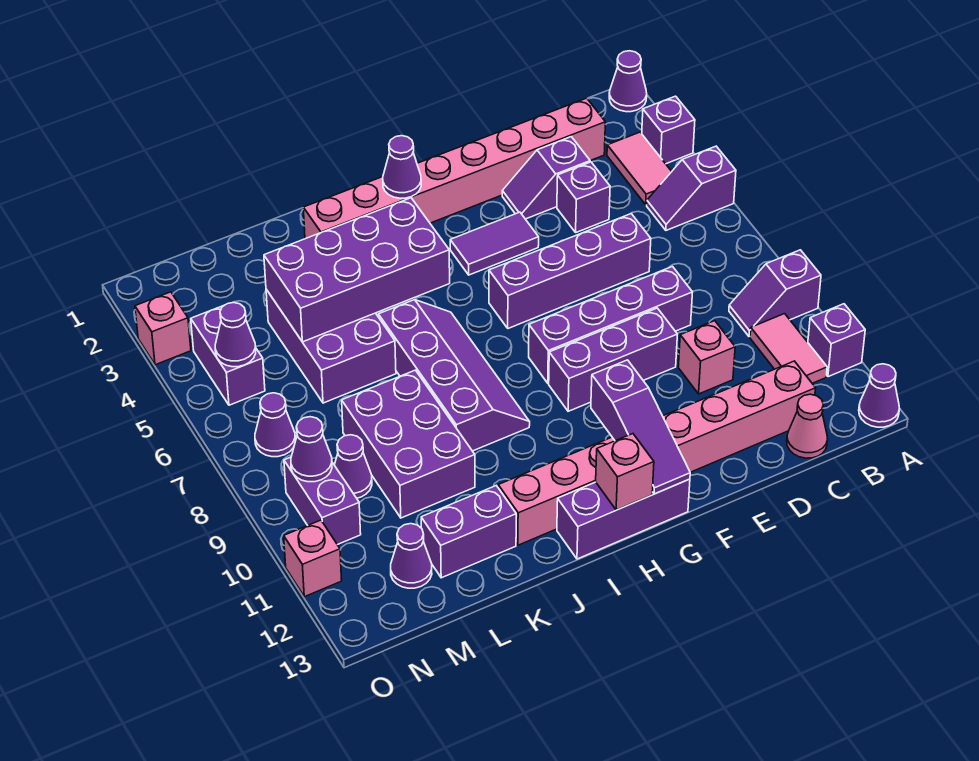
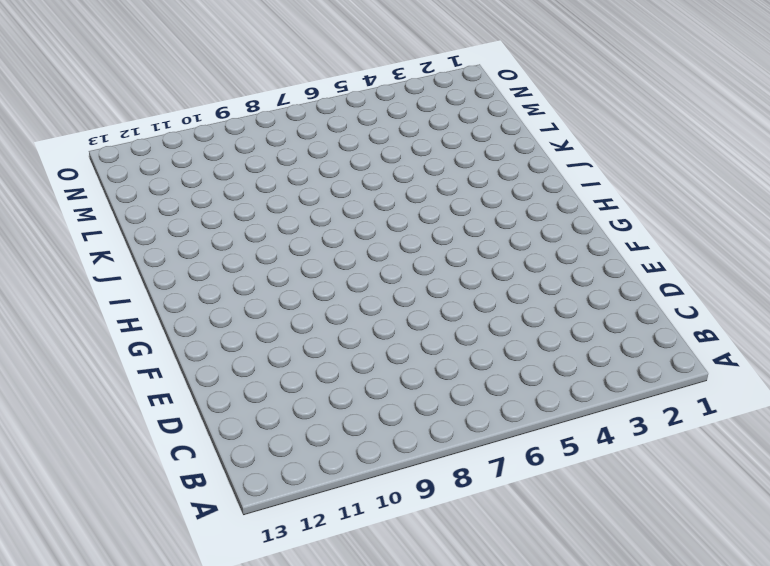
none -> purple 1x1 cone [609,51,647,112]
none -> purple 1x1 brick [642,96,695,164]
none -> purple 1x2 slope [647,146,736,230]
none -> purple 1x2 slope [729,250,821,337]

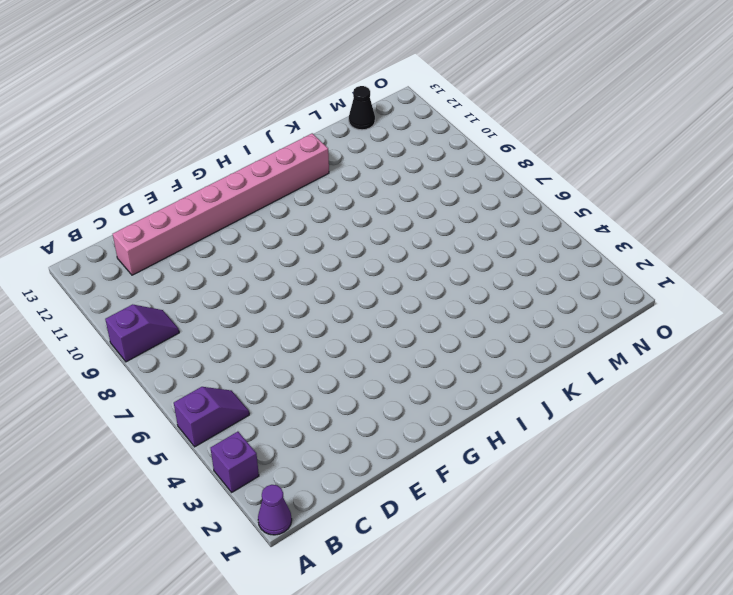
black 1x1 cone [349,86,375,130] -> none
none -> purple 1x1 brick [808,304,865,377]
none -> purple 1x1 cone [859,364,900,427]
none -> pink 1x2 tile [607,132,672,205]
none -> pink 1x2 tile [750,314,827,383]

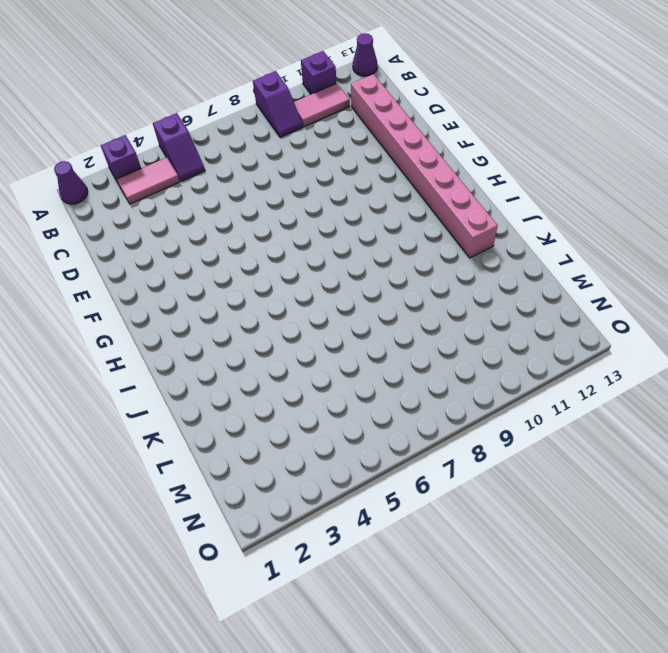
none -> pink 1x8 brick [303,98,605,239]
none -> pink 1x1 cone [787,394,828,458]
none -> purple 1x2 slope [502,137,590,219]
none -> purple 1x1 brick [557,162,610,232]

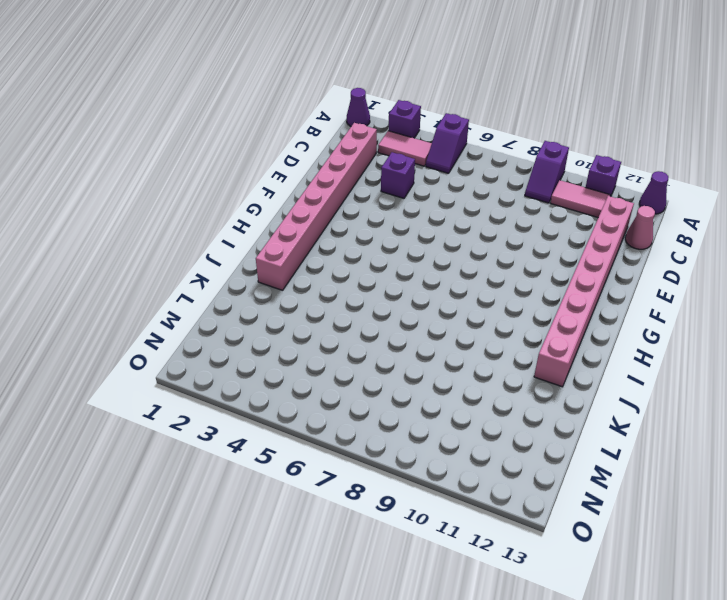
none -> purple 1x2 slope [502,137,590,219]
none -> purple 1x4 brick [489,214,651,328]
none -> purple 1x4 brick [529,267,693,383]
none -> pink 1x1 brick [678,321,735,394]

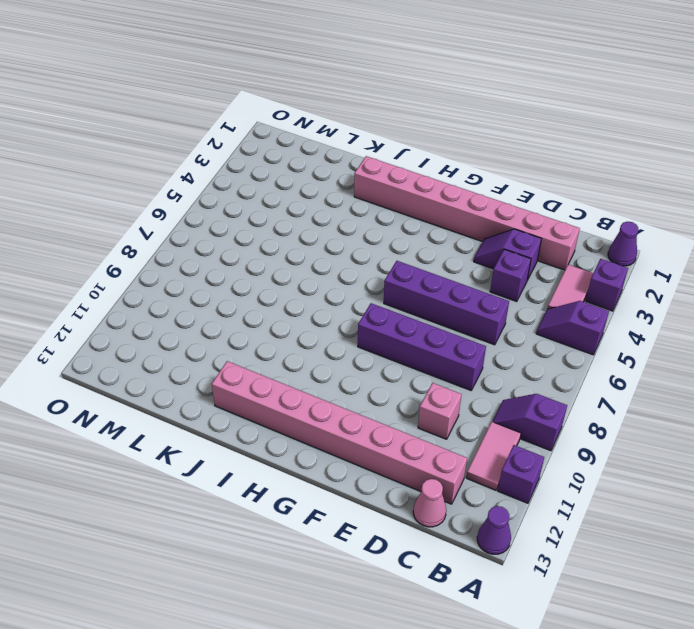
none -> purple 1x3 brick [549,308,677,411]
none -> purple 1x2 tile [450,212,539,275]
none -> purple 1x3 brick [557,479,690,559]
none -> purple 2x4 slope [378,300,530,451]

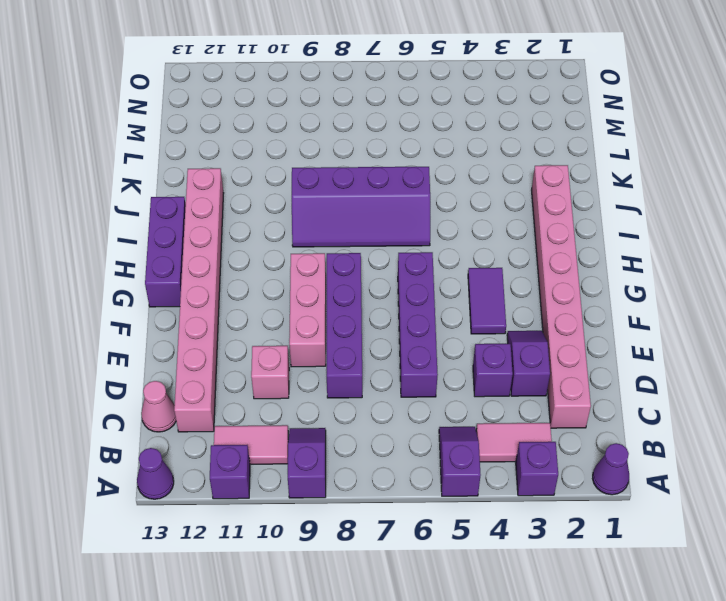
pink 1x3 brick [289,253,326,367] -> purple 1x3 brick [549,308,677,411]
none -> purple 2x3 brick [266,289,396,403]
none -> purple 2x3 brick [342,370,475,518]
none -> purple 1x2 brick [421,486,516,578]
none -> purple 1x1 cone [335,435,372,498]

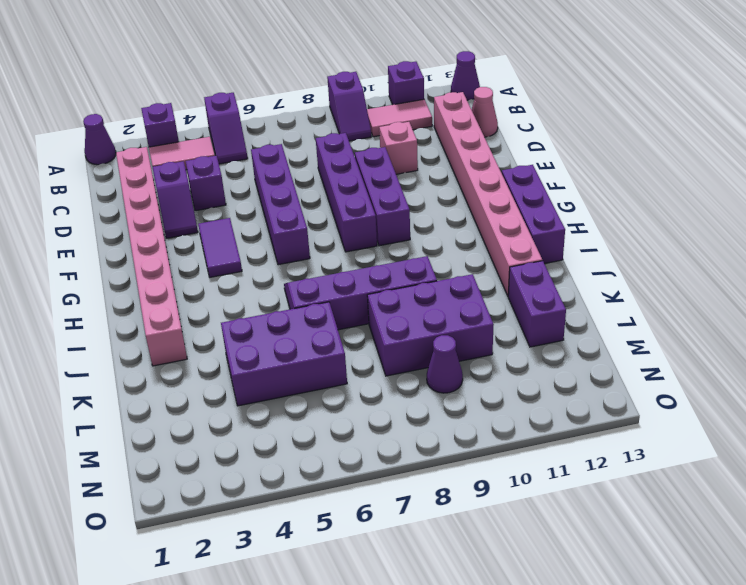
none -> purple 1x1 cone [391,524,432,588]
none -> purple 1x2 brick [191,306,265,405]
none -> purple 1x1 cone [255,393,295,457]
none -> purple 1x2 brick [284,457,361,545]

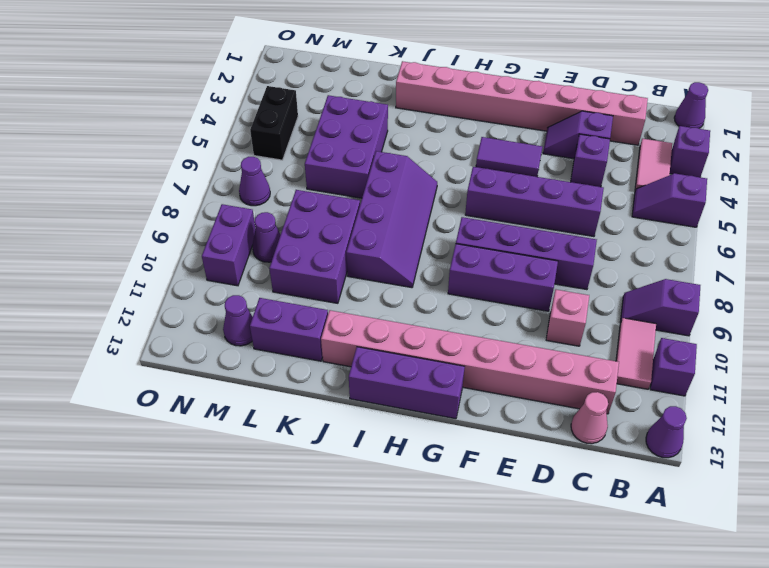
black 1x2 brick [250,86,298,160] -> purple 1x2 brick [191,306,265,405]
none -> pink 1x1 brick [135,292,191,365]
none -> pink 1x1 brick [284,520,342,597]
none -> purple 1x3 slope [591,360,690,494]
none -> purple 1x1 cone [383,136,421,198]

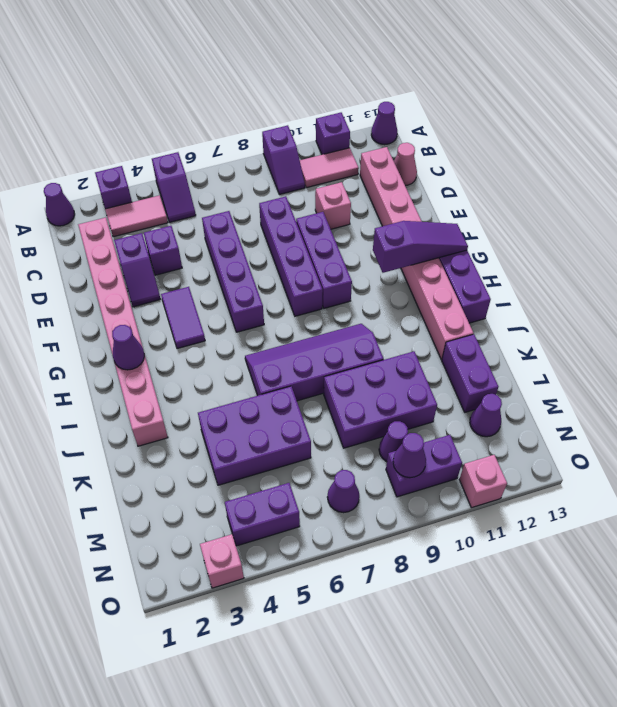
none -> pink 1x1 brick [596,434,654,510]
none -> purple 2x4 brick [264,198,450,342]
none -> purple 1x1 cone [215,303,256,367]

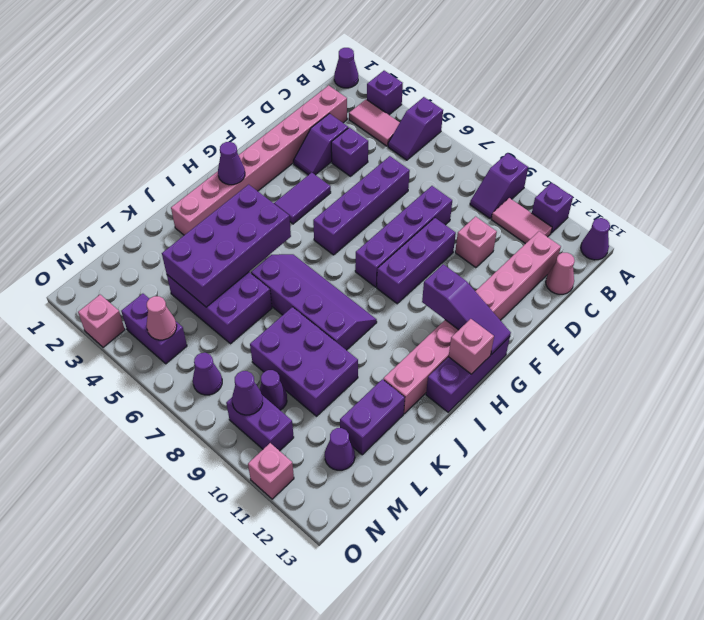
pink 1x1 cone [147,296,177,340] -> purple 1x1 cone [215,303,256,367]

